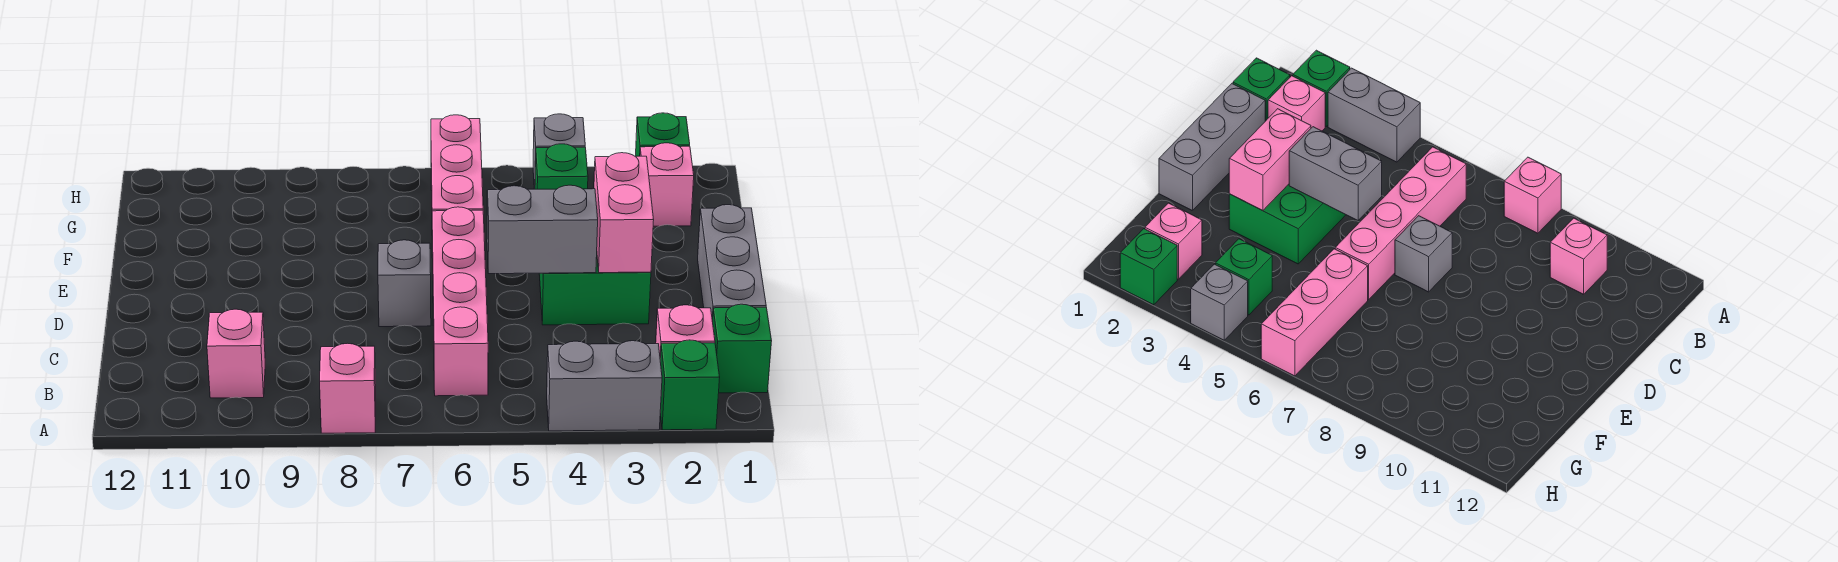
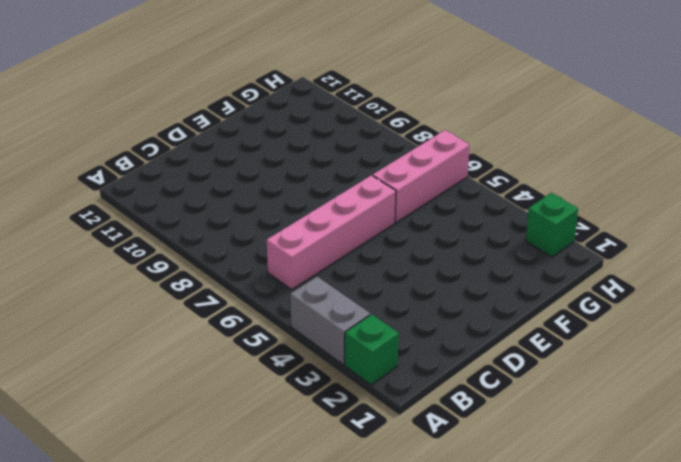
none -> pink 1x1 brick [320,343,376,433]
none -> green 1x1 brick [712,304,772,393]
none -> pink 1x1 brick [656,305,715,357]

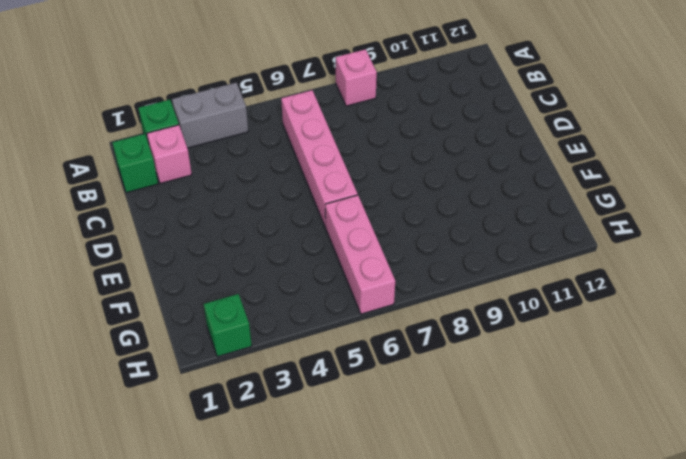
none -> pink 1x1 brick [207,309,265,398]
none -> grey 1x3 brick [698,205,766,321]
none -> green 2x2 brick [539,257,651,325]

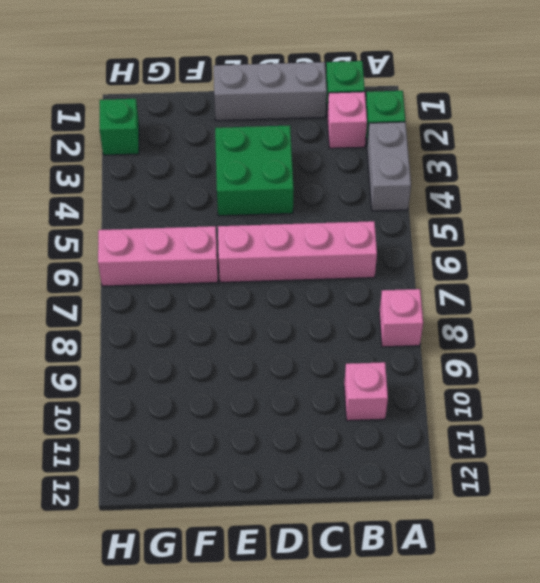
none -> grey 1x1 brick [378,240,431,327]
none -> pink 1x1 brick [640,143,694,226]
none -> green 1x1 brick [535,144,588,189]

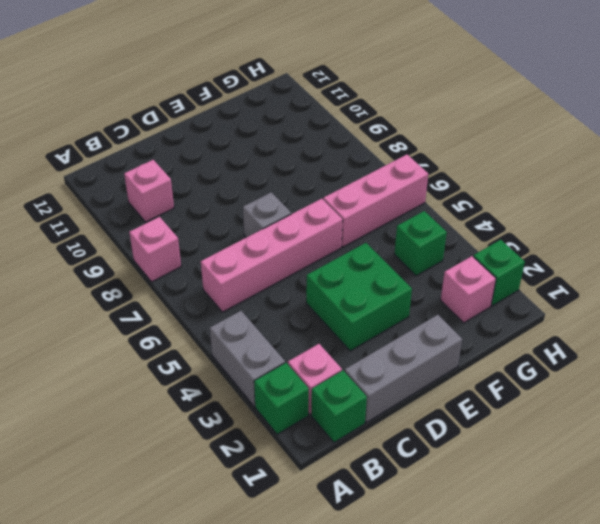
none -> grey 1x1 brick [533,114,585,189]
none -> pink 1x2 brick [594,153,654,273]
none -> grey 1x2 brick [487,185,598,274]

